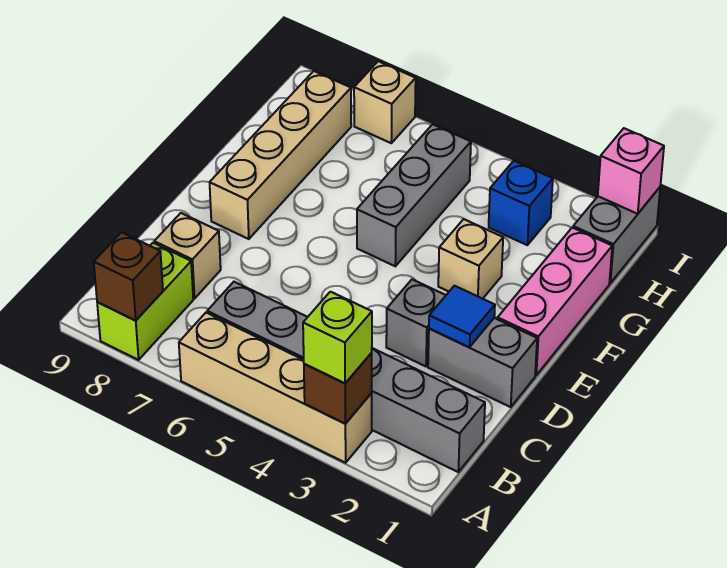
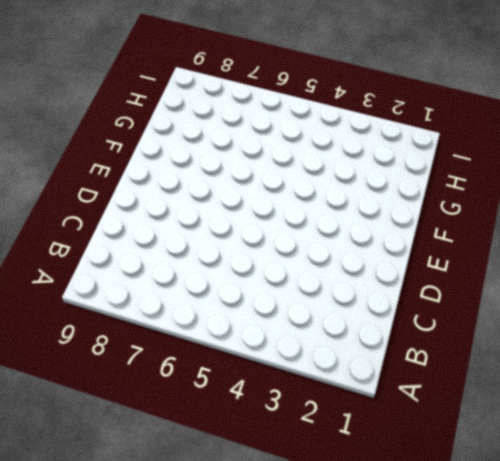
none -> tan 1x4 brick [179,313,372,463]
none -> lime 1x2 brick [97,243,193,360]
none -> grey 1x6 brick [207,282,485,472]

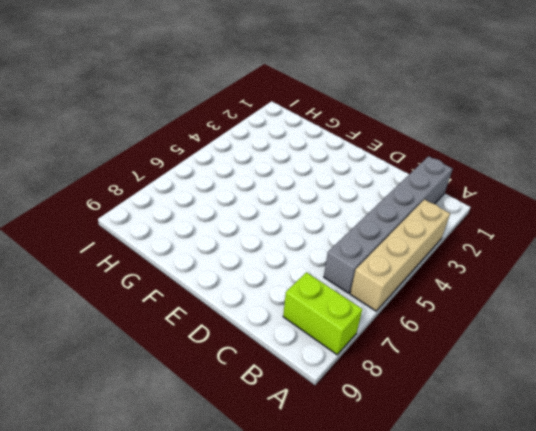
none -> tan 1x1 brick [154,213,221,299]
none -> grey 1x2 brick [428,318,537,407]
none -> grey 1x1 brick [386,279,446,366]

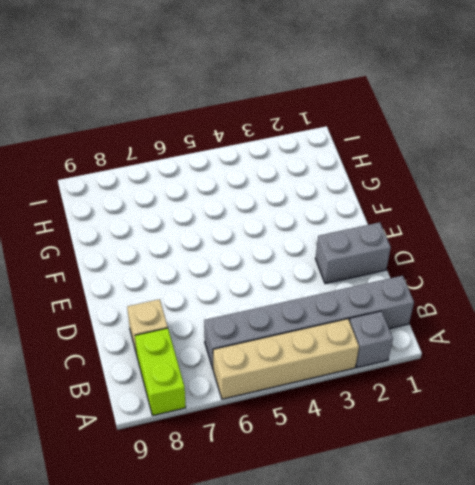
grey 1x1 brick [349,311,393,368] -> grey 1x1 brick moved to [386,279,446,366]
none -> pink 1x3 brick [498,228,612,375]
none -> tan 1x4 brick [210,71,351,239]
none -> tan 1x1 brick [438,219,503,299]

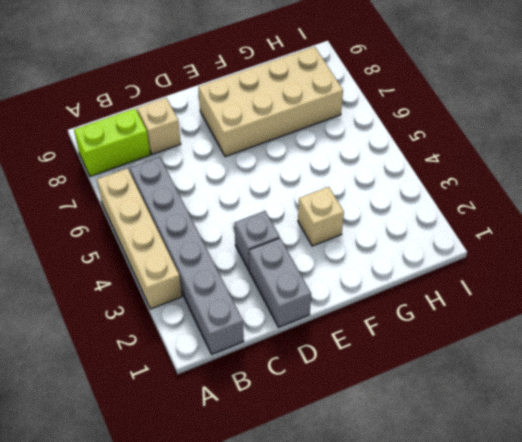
tan 2x4 brick [198,47,343,157] -> tan 1x4 brick [210,71,351,239]
none -> pink 1x3 brick [498,228,612,375]
none -> grey 1x3 brick [357,124,471,266]
none -> grey 1x2 brick [573,187,660,283]

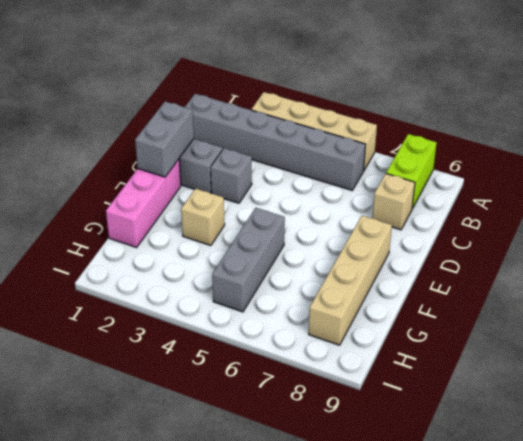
grey 1x2 brick [135,101,194,177] -> grey 1x2 brick moved to [573,187,660,283]
none -> blue 1x1 brick [489,161,553,245]
none -> tan 1x1 brick [354,61,416,143]
none -> brown 1x1 brick [304,353,372,424]

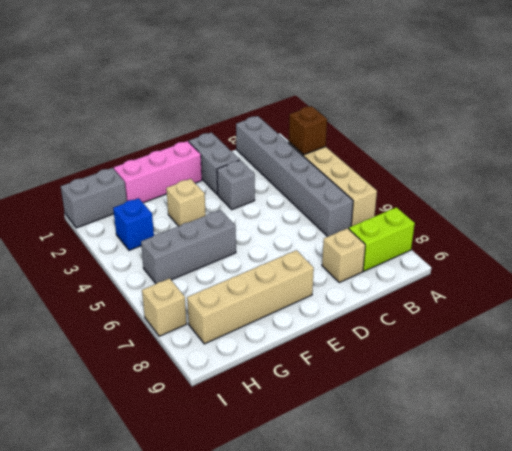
none -> brown 1x1 brick [94,232,163,321]
none -> blue 1x1 tile [429,286,495,347]
none -> pink 1x1 brick [598,128,664,214]

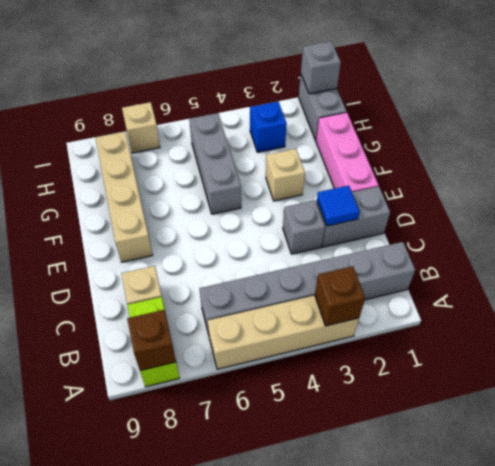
grey 1x1 brick [301,41,341,94] -> pink 1x1 brick [598,128,664,214]
none -> lime 1x1 brick [303,292,372,383]

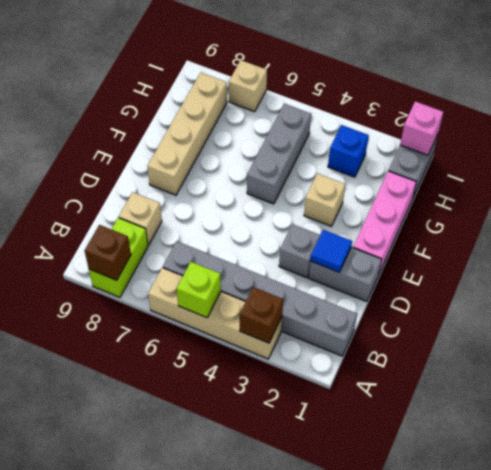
lime 1x1 brick [177,262,221,318] -> lime 1x1 brick moved to [303,292,372,383]

